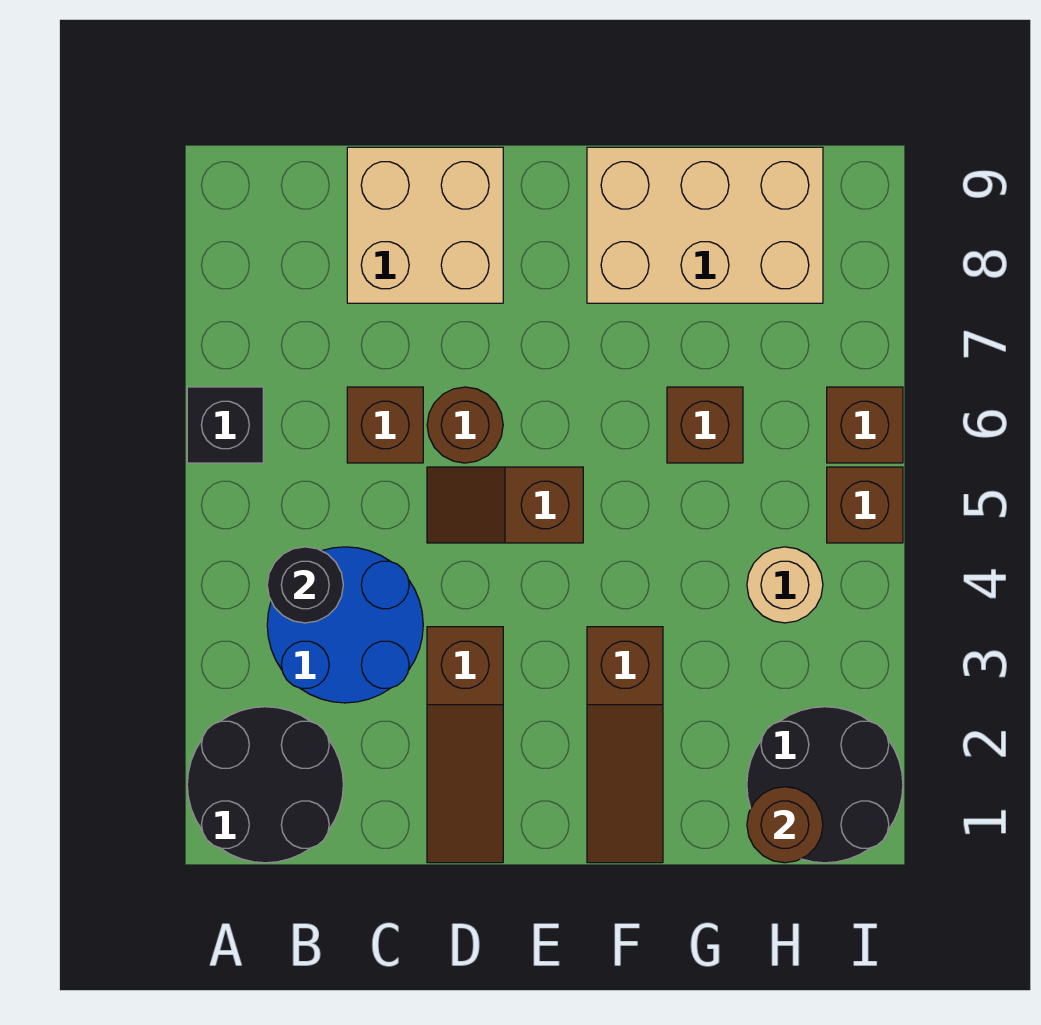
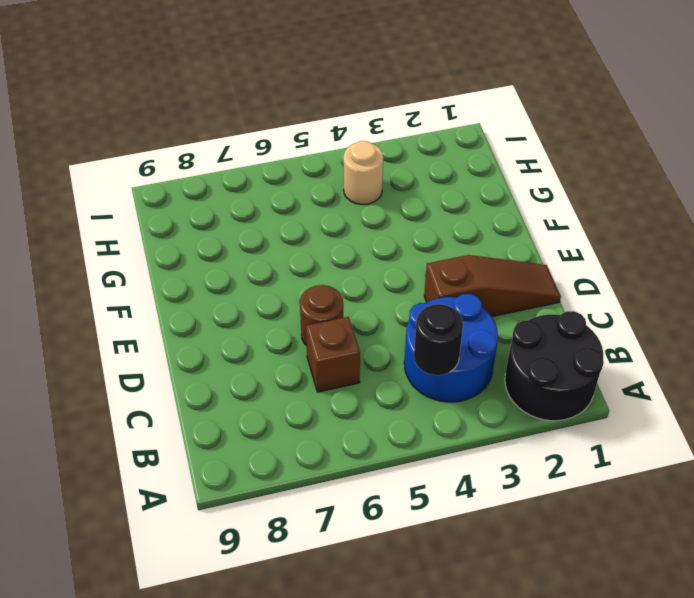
none -> black 1x1 brick [187,387,263,463]
none -> tan 2x2 brick [347,147,503,303]
none -> brown 1x2 slope [427,467,583,543]

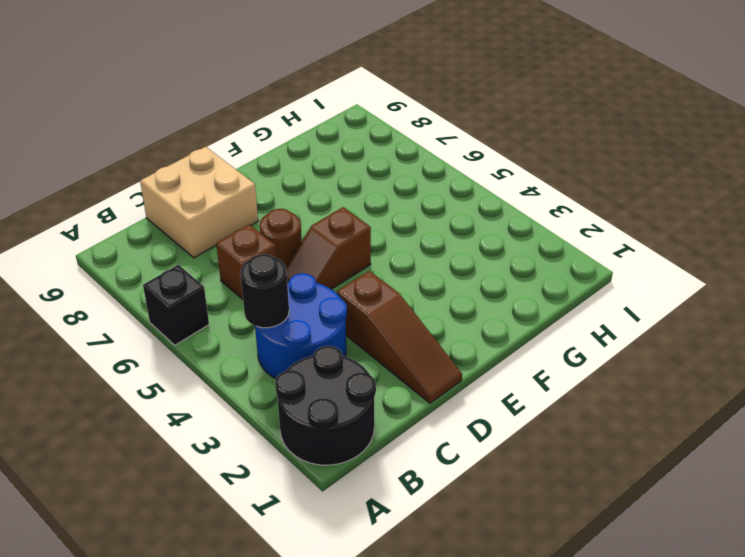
none -> brown 1x3 slope [587,627,663,863]
none -> tan 2x3 brick [587,147,823,303]
none -> brown 1x1 brick [667,387,743,463]

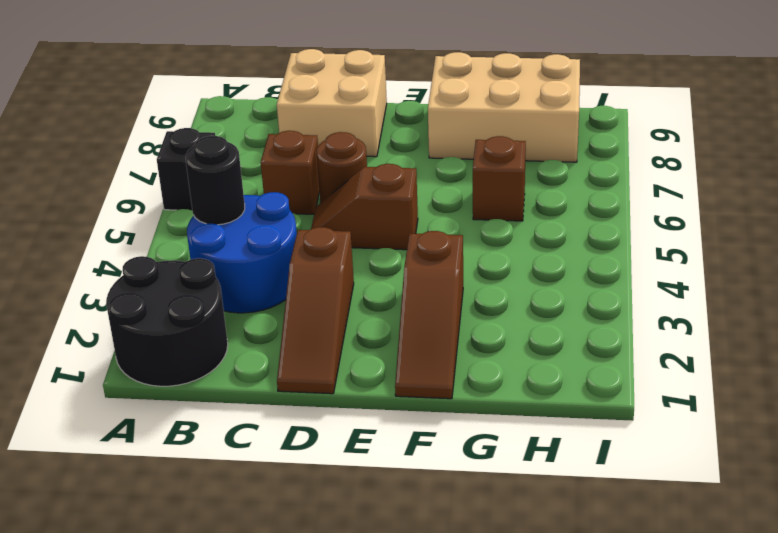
none -> black 2x2 round brick [747,707,903,863]
none -> tan 1x1 round brick [747,547,823,623]
none -> brown 1x1 brick [827,467,903,543]

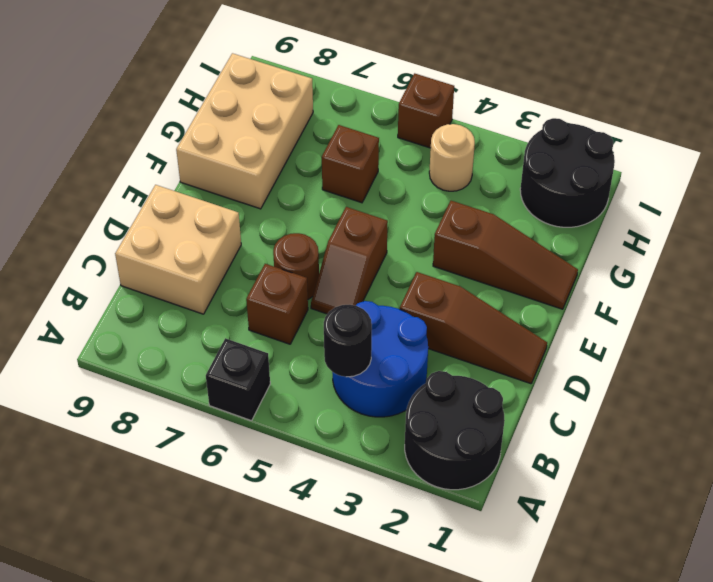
none -> brown 1x1 brick [827,387,903,463]
none -> brown 1x1 round brick [747,787,823,863]

